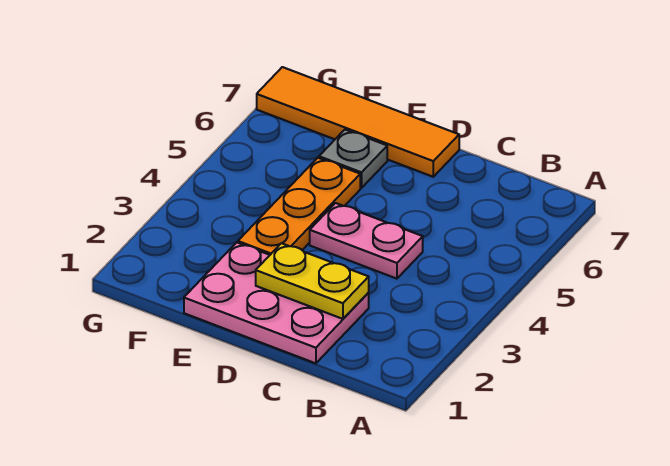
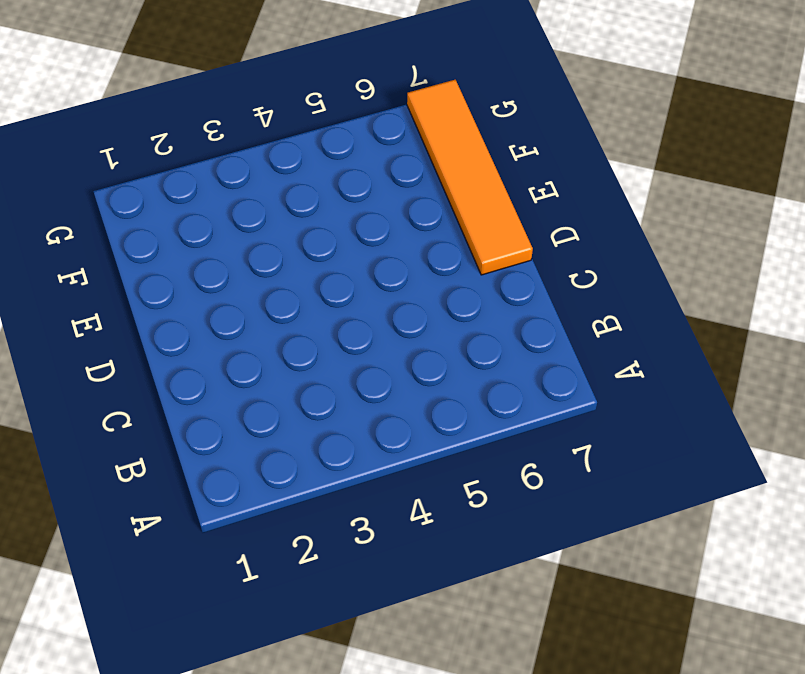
none -> pink 2x3 plate [184,242,369,363]
none -> pink 1x2 plate [310,203,423,279]

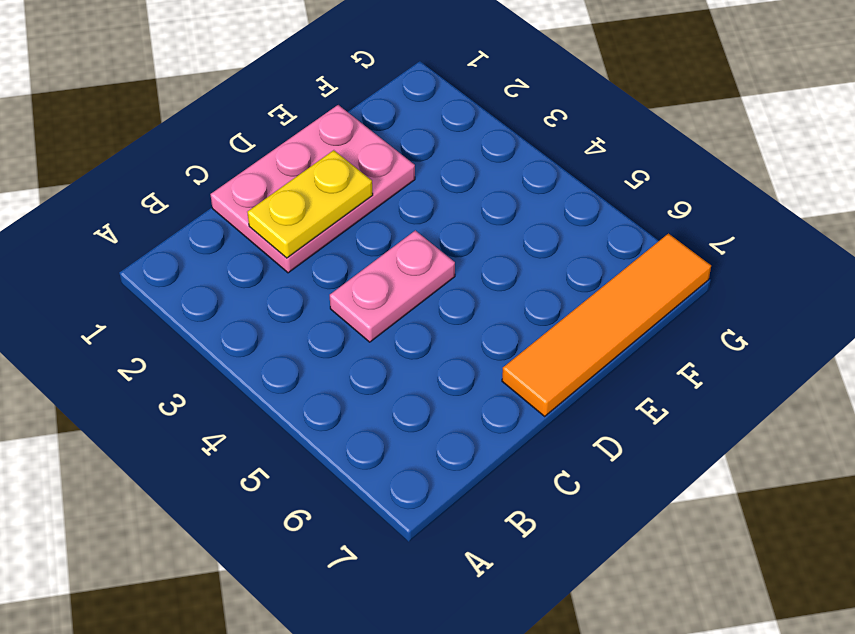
none -> orange 1x3 plate [238,158,360,255]
none -> grey 1x1 plate [319,130,387,188]

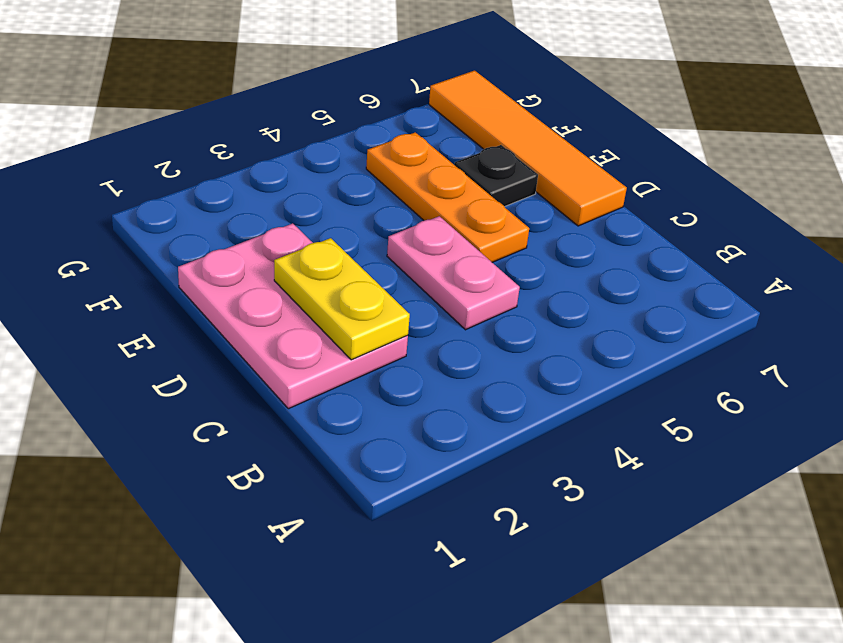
orange 1x3 plate [366,132,529,263] -> orange 1x3 plate turned to [238,158,360,255]
black 1x1 plate [454,145,538,207] -> grey 1x1 plate [319,130,387,188]

